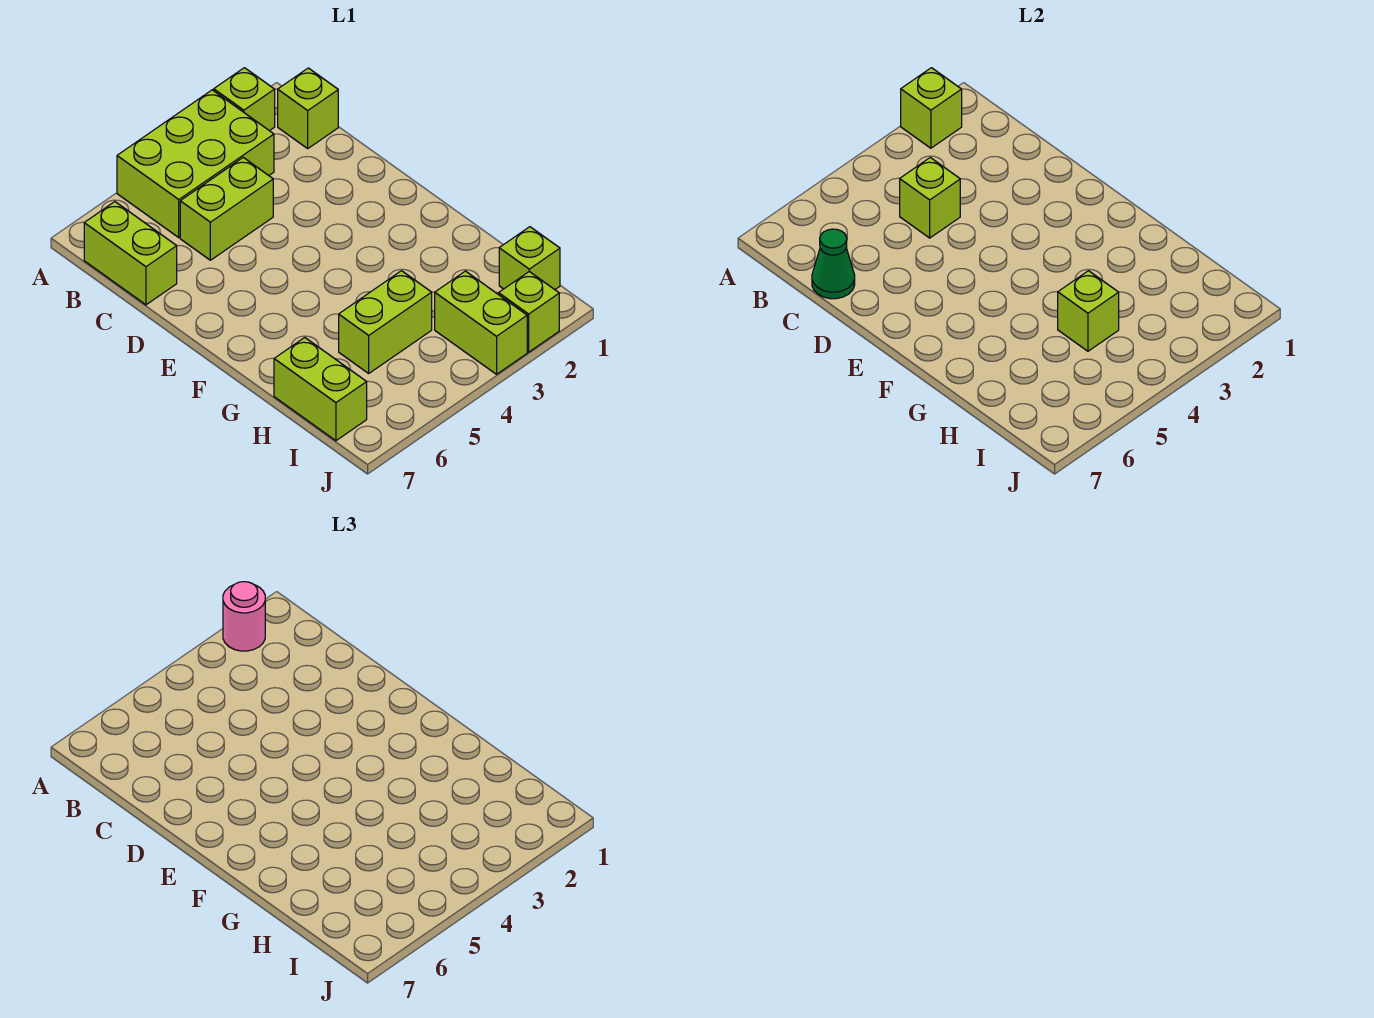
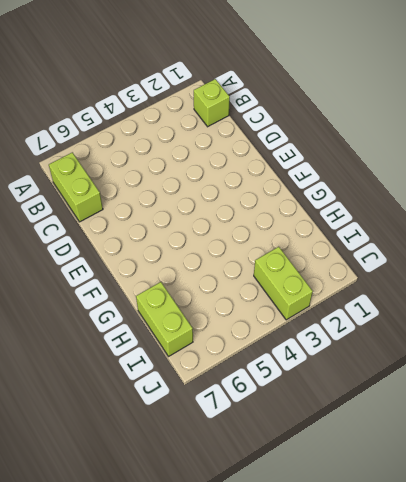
none -> lime 1x1 brick [214,68,275,131]
none -> lime 2x3 brick [117,90,274,238]
none -> lime 1x2 brick [180,158,273,260]

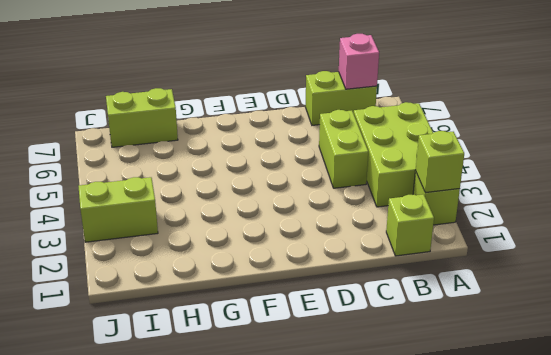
pink 1x1 brick [339,34,379,89] -> none
none -> lime 1x2 brick [339,271,432,373]
none -> lime 1x1 brick [499,227,560,289]
none -> lime 1x1 brick [499,272,559,352]

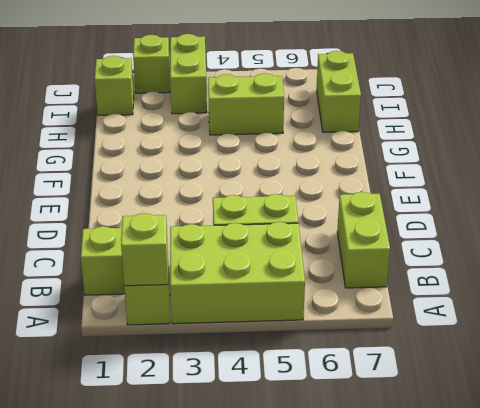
none -> lime 1x1 brick [900,158,960,238]
none -> green 1x1 cone [812,229,855,299]
none -> lime 1x1 brick [1058,271,1119,351]

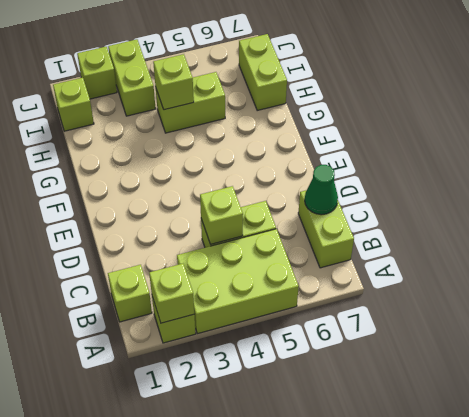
none -> pink 1x1 round brick [223,582,265,651]

